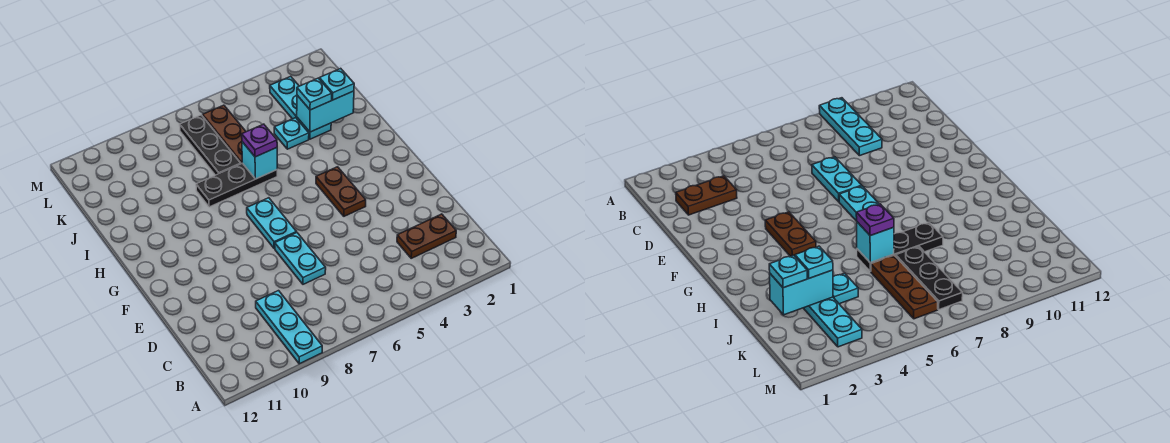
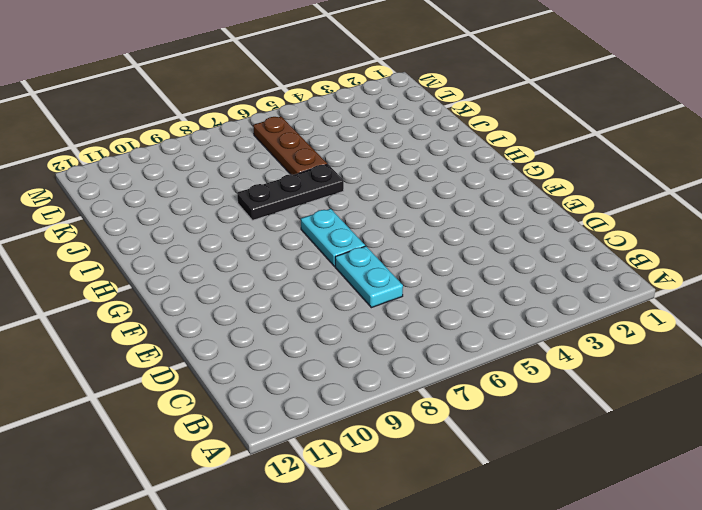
none -> cyan 1x3 plate [256,291,322,364]
none -> brown 1x2 plate [397,214,456,258]
none -> brown 1x2 plate [316,167,366,216]

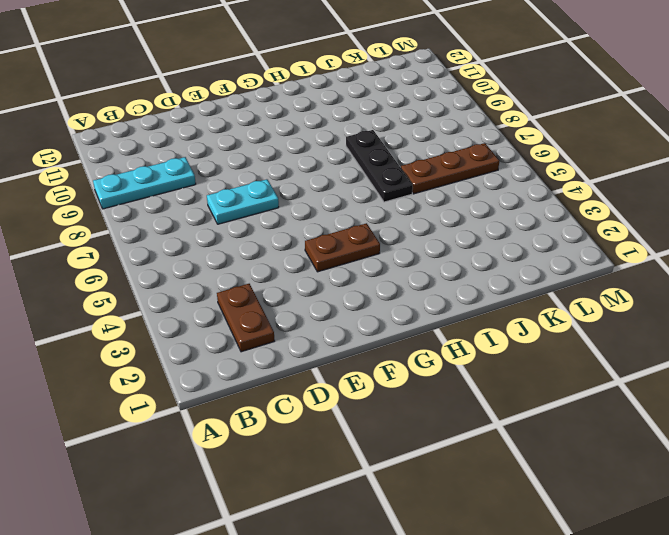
none -> cyan 1x2 plate [247,198,296,248]
none -> cyan 1x3 plate [270,76,331,139]
none -> cyan 1x1 plate [274,118,309,149]

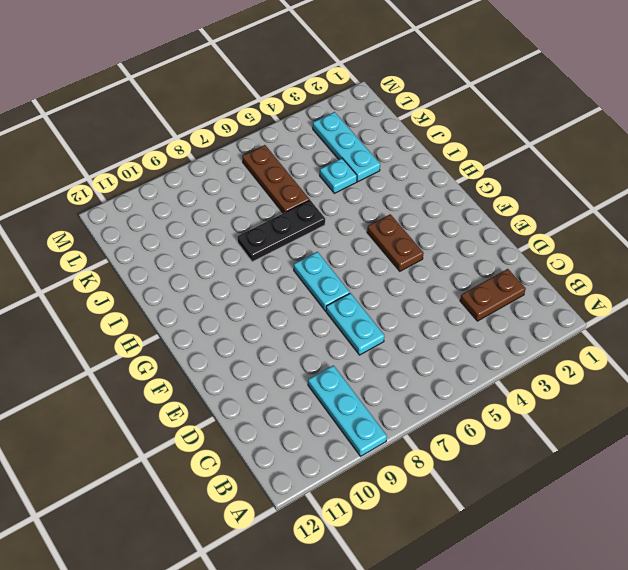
none -> black 1x3 plate [180,115,241,175]
none -> cyan 1x1 brick [242,142,277,179]
none -> cyan 1x2 brick [297,91,354,132]

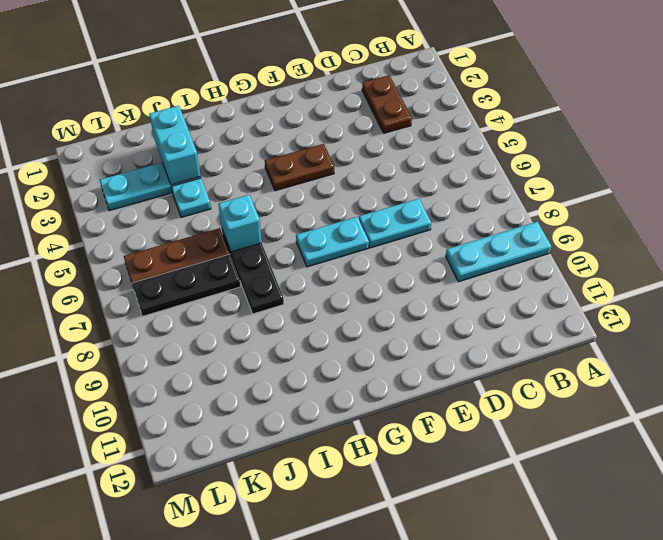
none -> purple 1x1 plate [242,124,277,157]
none -> cyan 1x1 plate [319,68,354,100]
none -> cyan 1x1 plate [297,78,332,110]

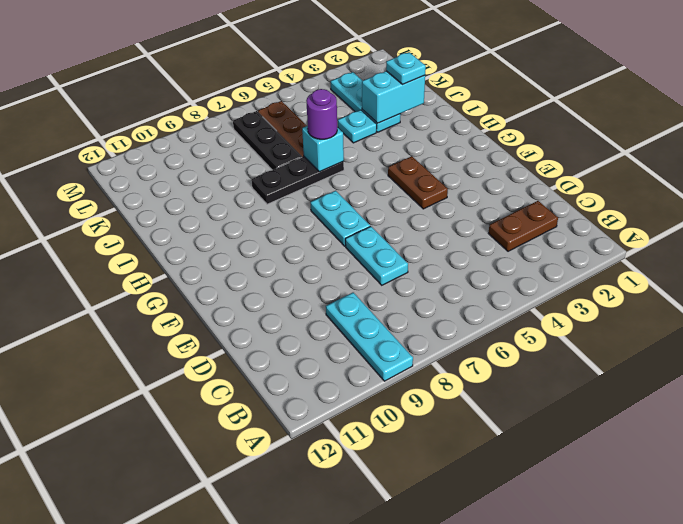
purple 1x1 round brick [306,89,337,139] -> purple 1x1 plate [242,124,277,157]
none -> cyan 1x1 plate [297,78,332,110]

